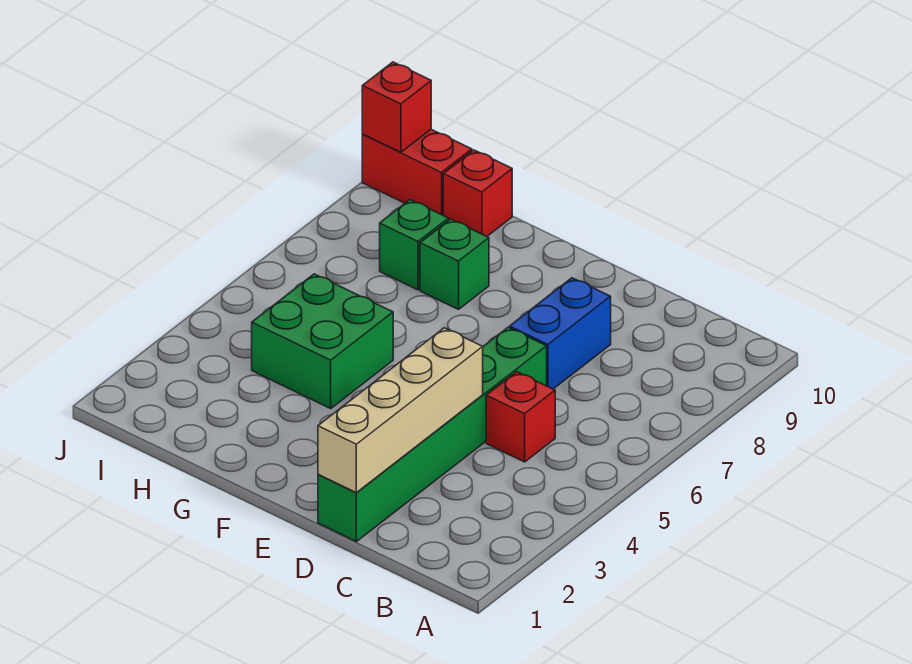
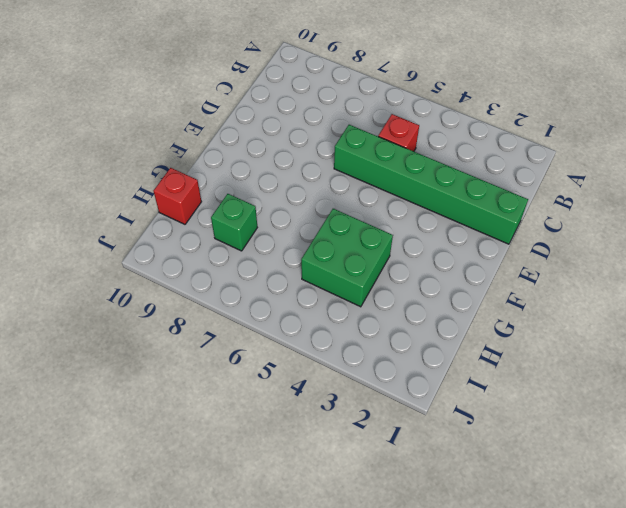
none -> blue 1x2 brick [510,278,611,389]
none -> green 1x1 brick [420,219,489,309]

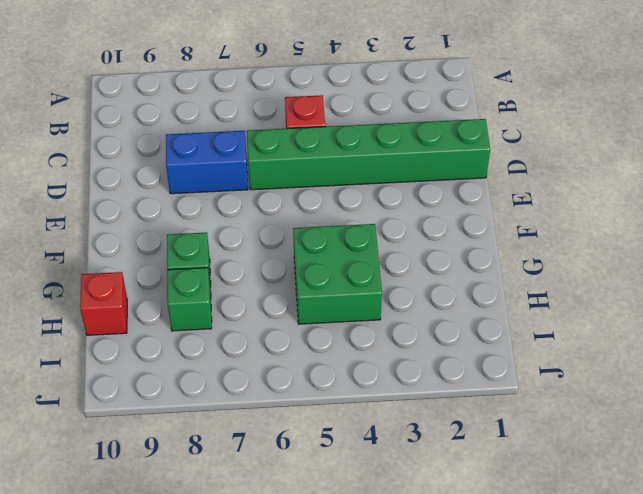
none -> red 1x2 brick [362,129,472,215]
none -> tan 1x4 brick [318,328,483,493]

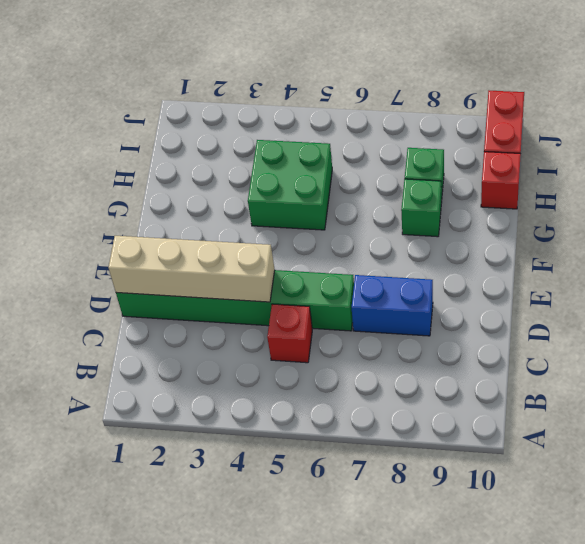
none -> red 1x1 brick [362,62,431,152]

